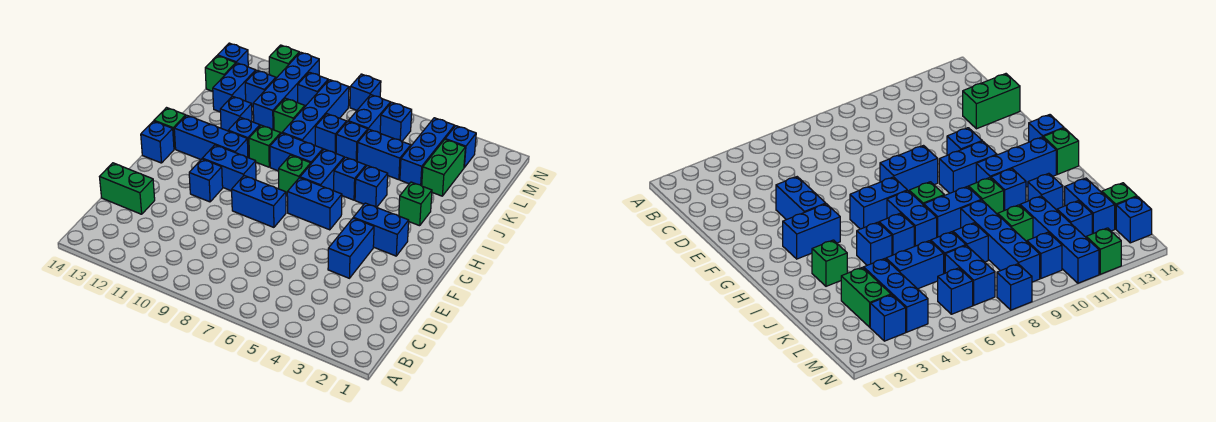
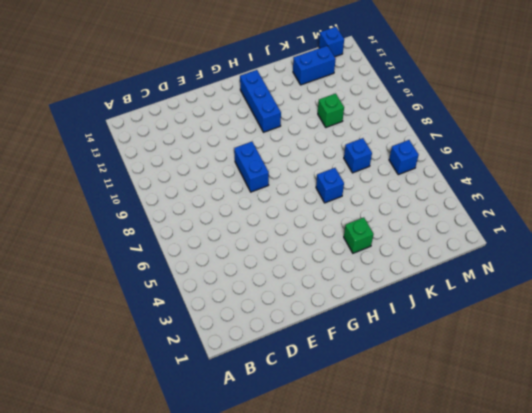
none -> green 1x2 brick [100,163,155,214]
none -> blue 1x2 brick [328,218,374,278]
none -> blue 1x1 brick [189,159,223,202]
none -> blue 1x2 brick [353,203,409,256]

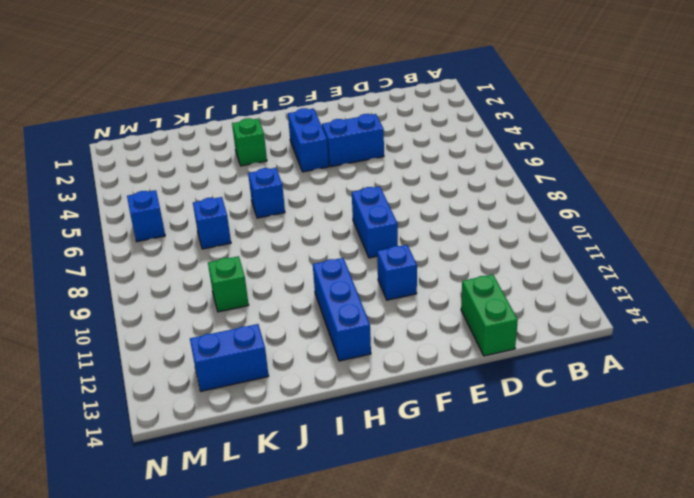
none -> blue 1x2 brick [287,178,342,230]
none -> blue 1x2 brick [202,145,256,191]
none -> blue 1x1 brick [141,121,174,163]
none -> blue 1x2 brick [300,149,344,191]

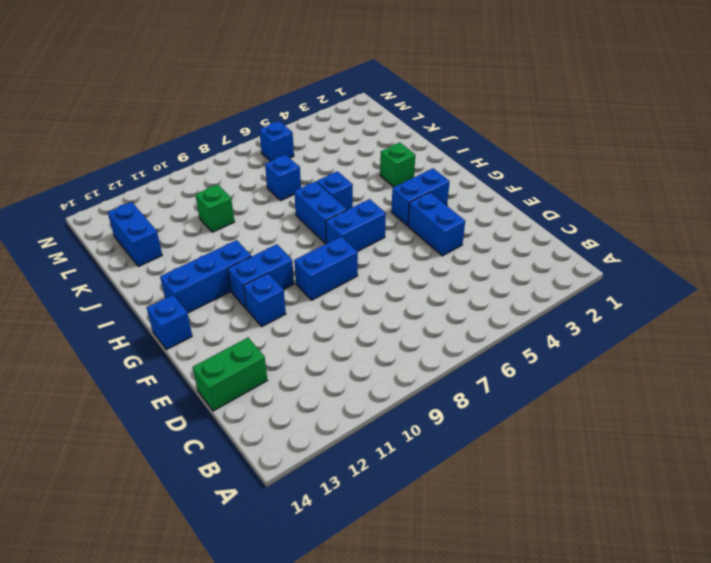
none -> green 1x1 brick [279,155,311,193]
none -> green 1x1 brick [154,108,186,149]
none -> blue 1x1 brick [355,166,388,207]
none -> blue 1x2 brick [270,133,323,171]

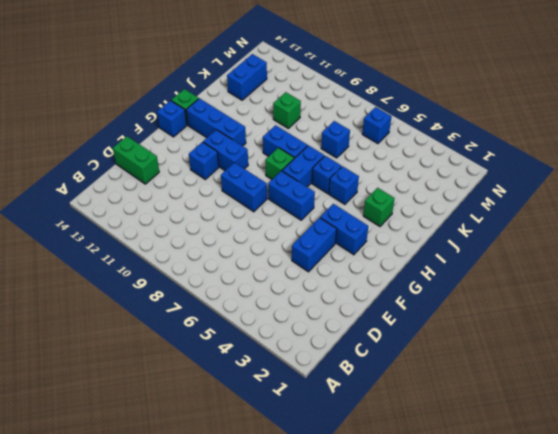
none -> green 1x1 brick [249,125,281,167]
none -> blue 1x1 brick [228,117,260,158]
none -> blue 1x4 brick [282,80,349,145]
none -> blue 1x1 brick [220,96,252,131]

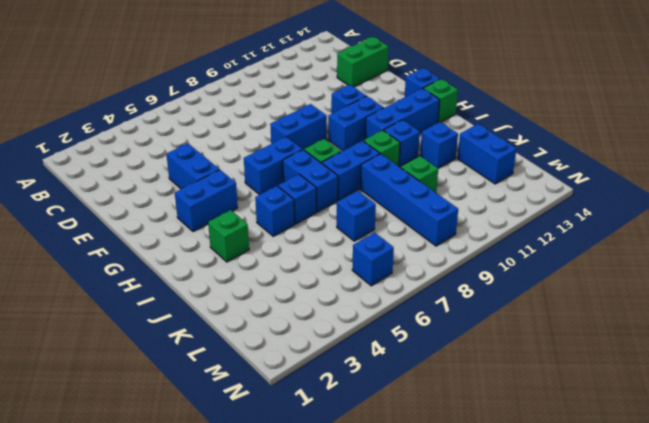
none -> green 1x2 brick [422,140,465,196]
none -> blue 1x3 brick [400,118,455,186]
none -> blue 1x2 brick [357,129,411,180]
none -> blue 1x1 brick [315,114,347,153]

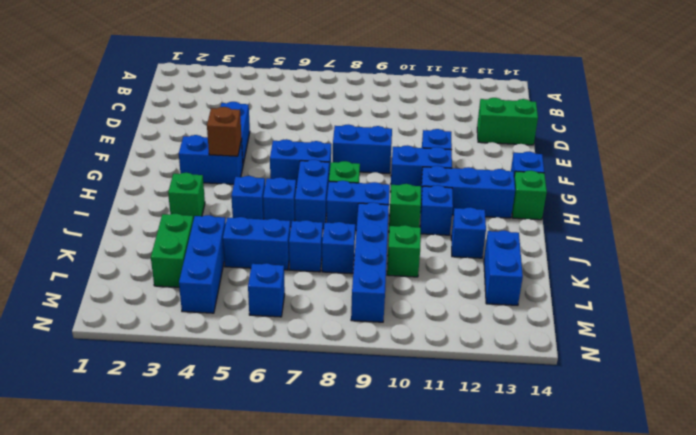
brown 1x1 brick [207,107,242,156] -> none
none -> blue 1x4 brick [253,52,319,130]
none -> blue 1x2 brick [348,95,391,133]
none -> blue 1x1 brick [245,70,276,106]
none -> green 1x1 brick [205,56,236,92]

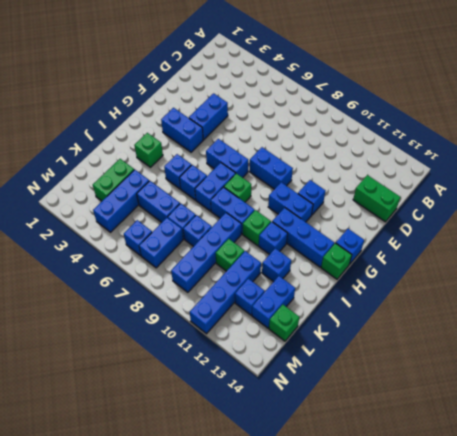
none -> blue 1x1 brick [445,126,476,167]
none -> blue 1x1 brick [298,72,328,106]
none -> blue 1x1 brick [218,43,248,67]
none -> blue 1x1 brick [350,74,381,110]

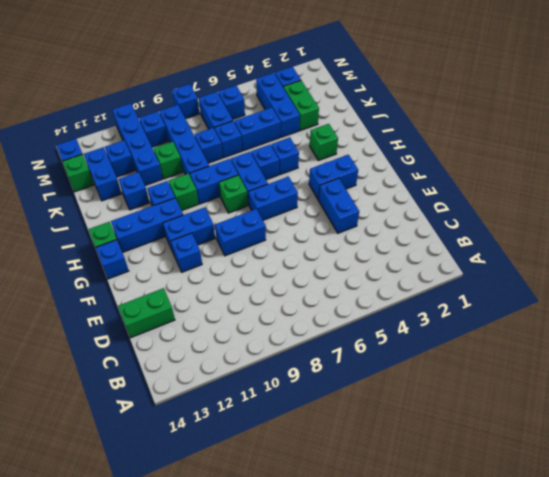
none -> green 1x1 brick [269,45,299,78]

